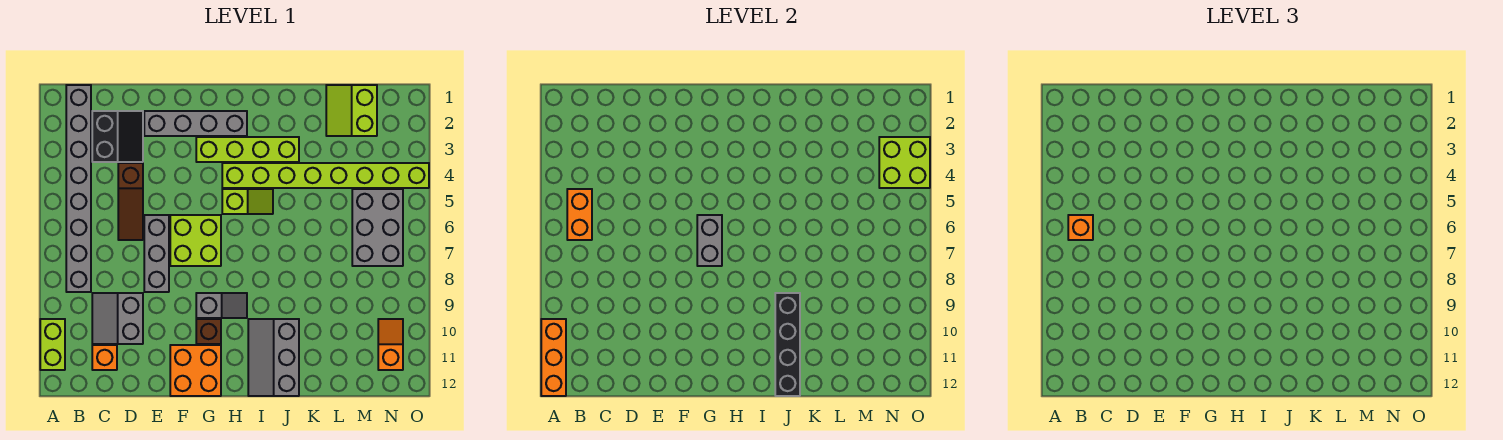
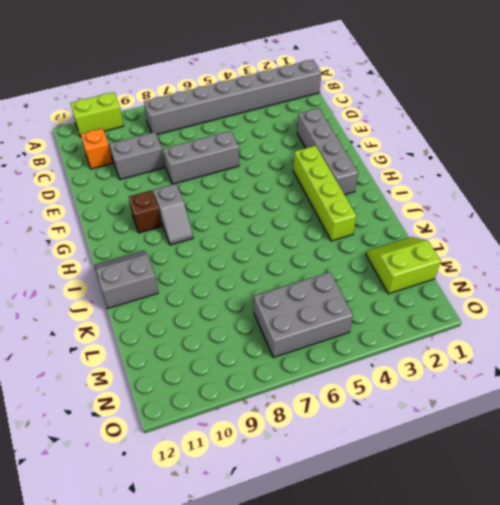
grey 2x2 slope [95,250,158,308] -> grey 2x3 slope [248,319,299,396]
none -> black 2x2 slope [92,111,143,162]
none -> brown 1x3 slope [118,163,143,240]
none -> lime 2x2 brick [170,215,221,266]

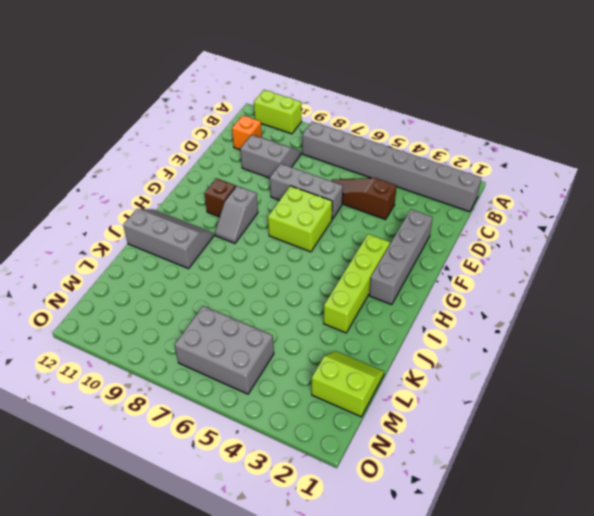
none -> black 2x2 slope [92,111,143,162]
none -> orange 2x2 brick [170,345,221,396]
none -> lime 1x8 brick [222,163,429,188]

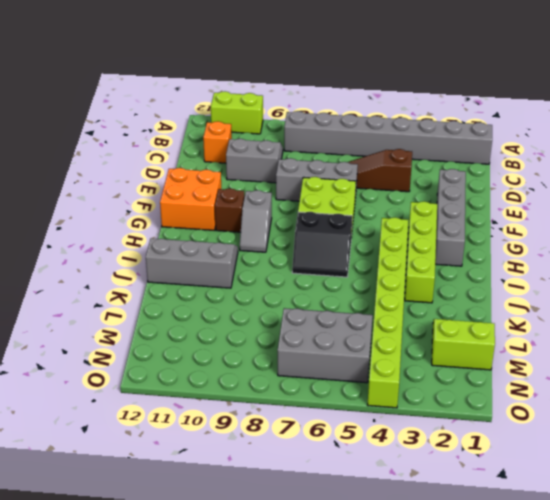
black 2x2 slope [292,212,352,277] -> black 2x2 slope moved to [92,111,143,162]
none -> lime 1x2 slope [222,189,273,214]
none -> orange 1x2 slope [378,319,403,370]
none -> orange 1x3 brick [541,319,566,396]

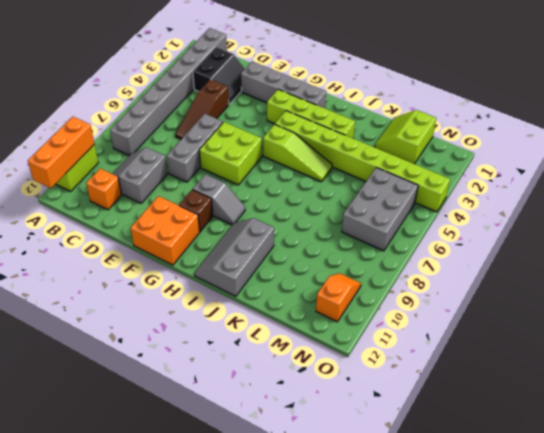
lime 1x3 slope [263,124,332,182] -> lime 1x2 slope [222,189,273,214]
none -> orange 1x2 brick [567,189,592,240]
none -> grey 1x2 brick [697,215,722,266]
none -> black 1x4 brick [775,293,800,396]

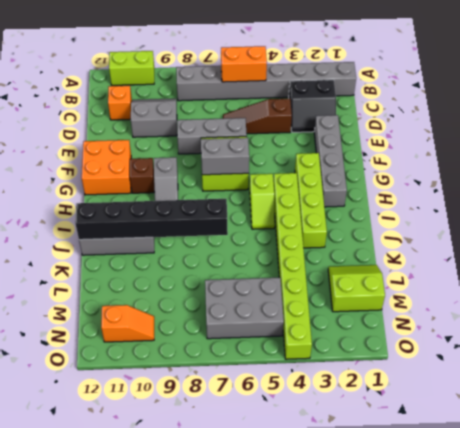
black 1x6 brick [75,199,228,240] -> black 1x4 brick [775,293,800,396]
none -> orange 1x3 brick [541,319,566,396]
none -> lime 2x2 brick [879,137,930,188]
none -> orange 1x1 brick [1068,215,1093,240]

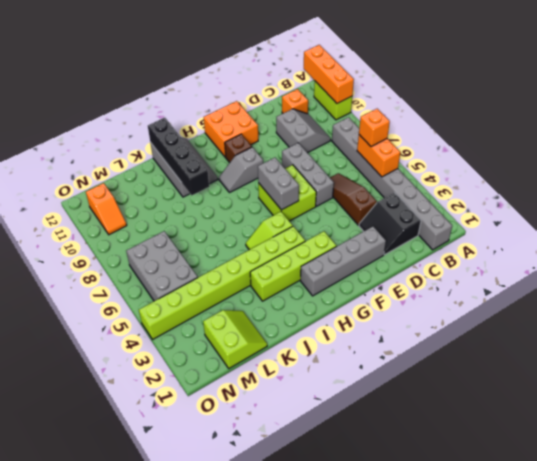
none -> lime 2x2 brick [879,137,930,188]

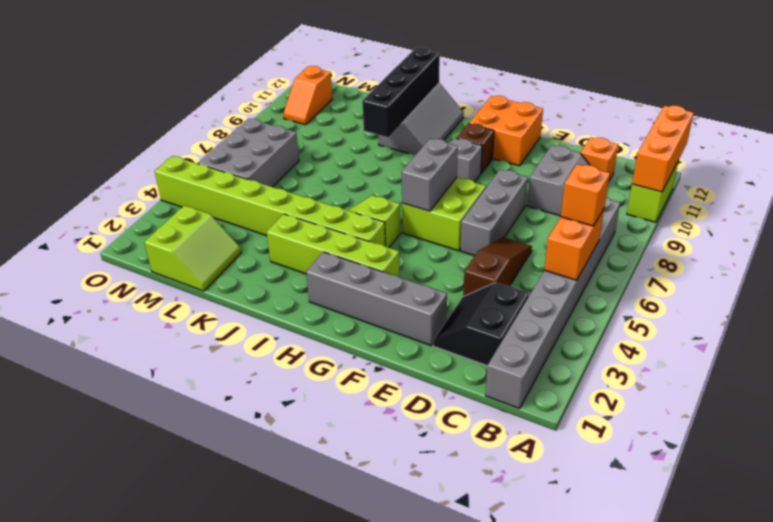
none -> lime 2x2 brick [879,137,930,188]

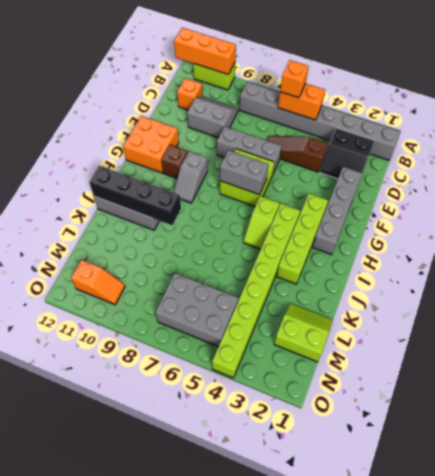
none -> lime 2x2 brick [879,137,930,188]

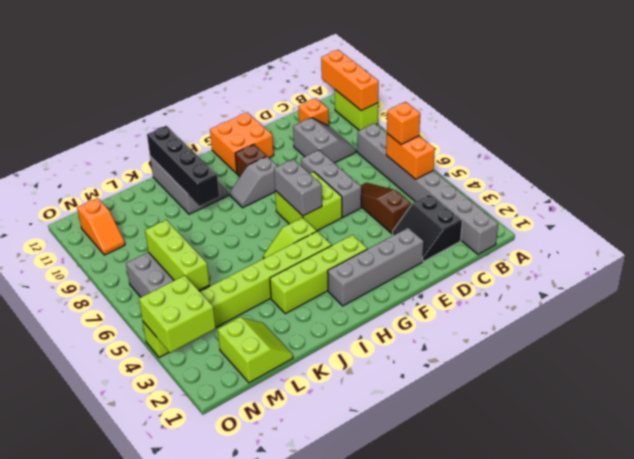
lime 1x3 brick [145,220,209,290] -> none

